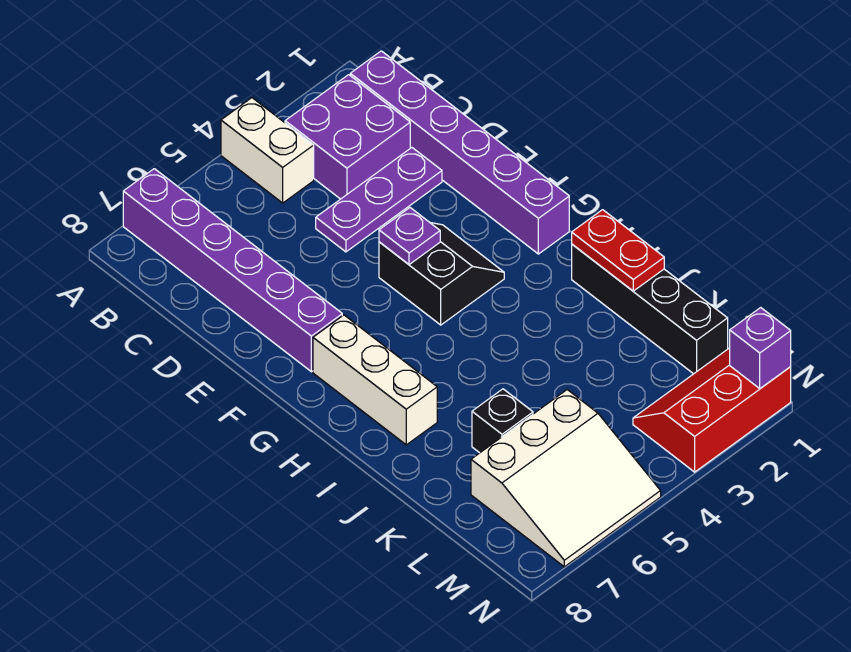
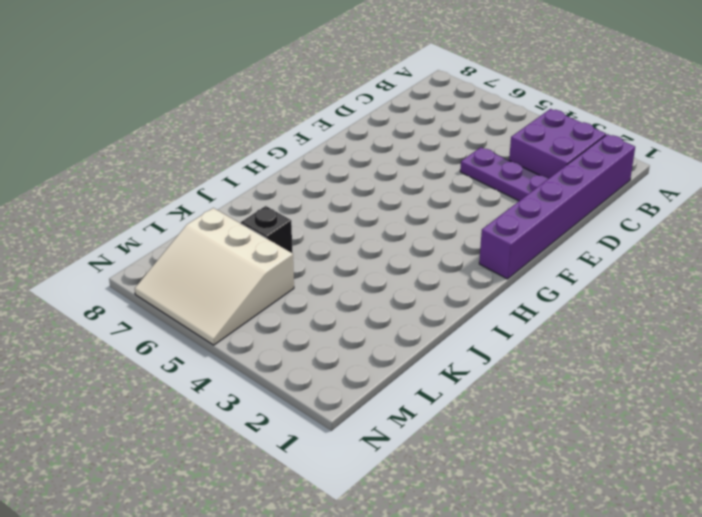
none -> white 1x2 brick [221,98,314,203]
none -> purple 1x6 brick [123,169,342,372]
none -> black 2x2 slope [379,223,504,325]

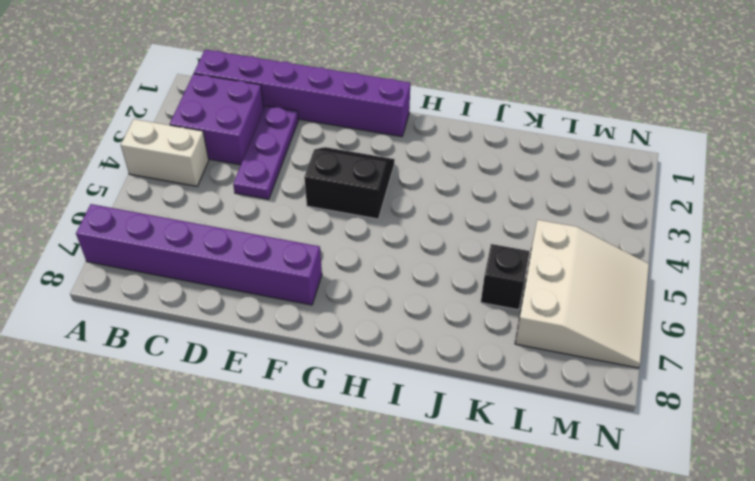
none -> white 1x3 brick [313,315,437,445]
none -> black 1x4 brick [572,244,728,374]
none -> red 2x3 slope [633,348,791,472]

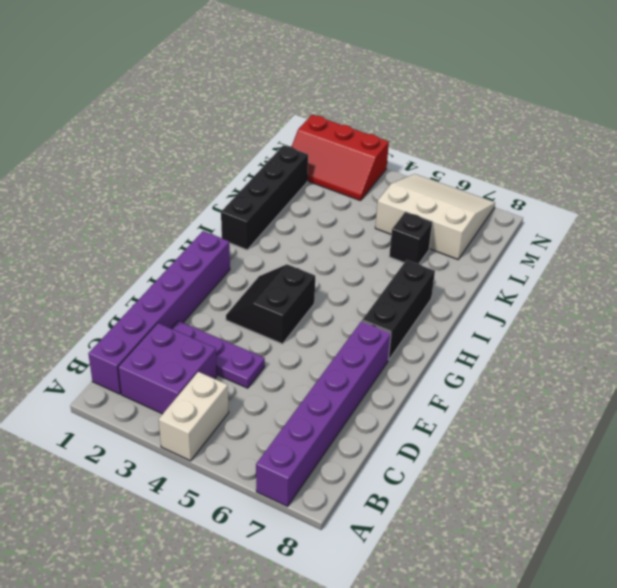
black 1x3 brick [362,260,435,360] -> white 1x3 brick [313,315,437,445]
none -> purple 1x1 plate [379,208,440,265]
none -> red 1x2 plate [572,210,664,291]
none -> purple 1x1 brick [730,308,791,389]

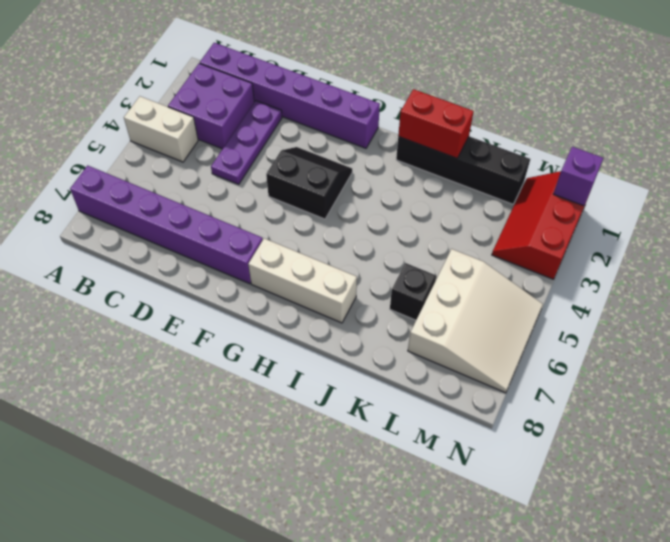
red 1x2 brick [398,89,474,158] -> red 1x2 plate [572,210,664,291]
none -> purple 1x1 plate [379,208,440,265]

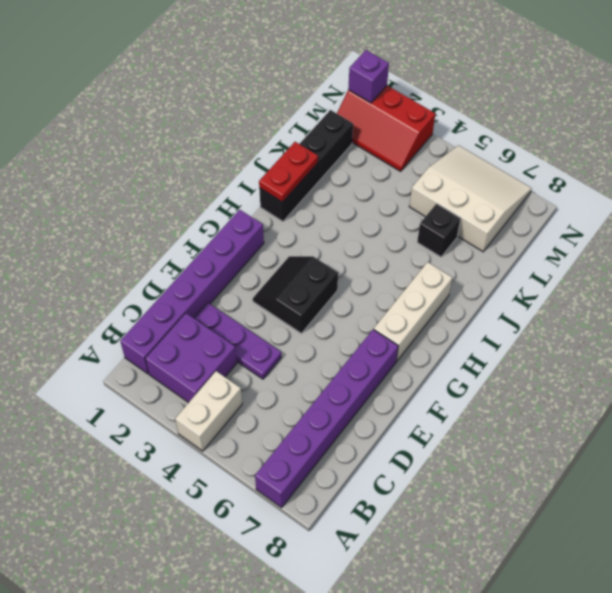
none -> purple 1x1 plate [379,208,440,265]

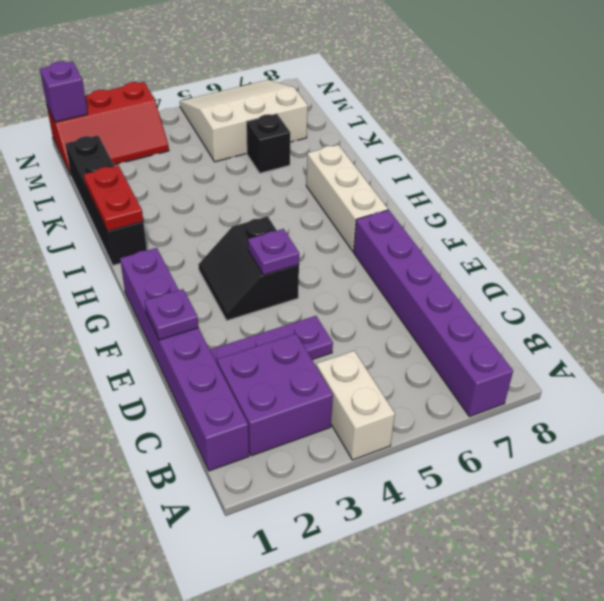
purple 1x1 plate [145,289,198,340] -> none

